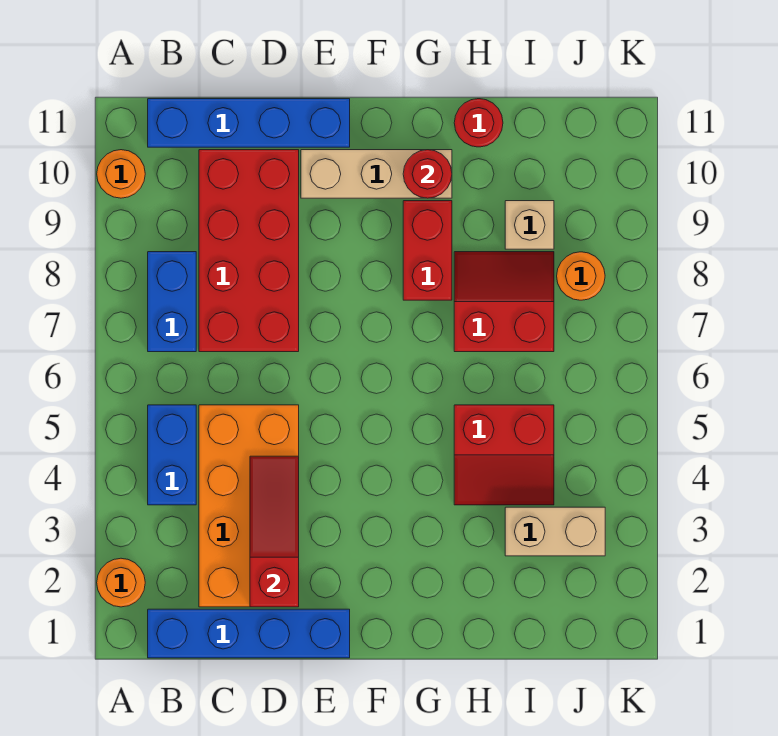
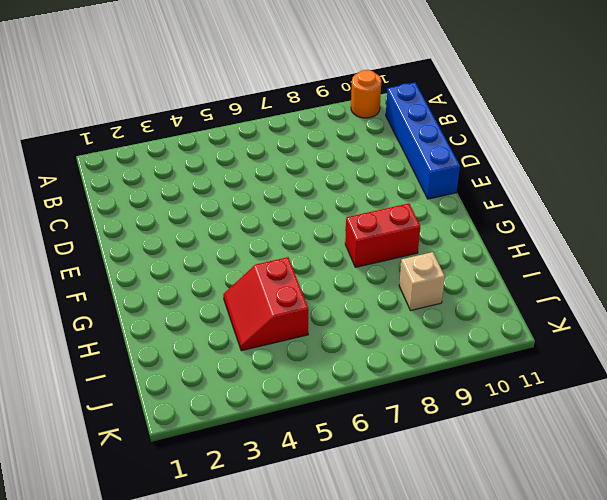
none -> orange 1x1 round brick [97,558,145,607]
none -> blue 1x4 brick [148,609,350,658]
none -> blue 1x2 brick [148,405,196,505]

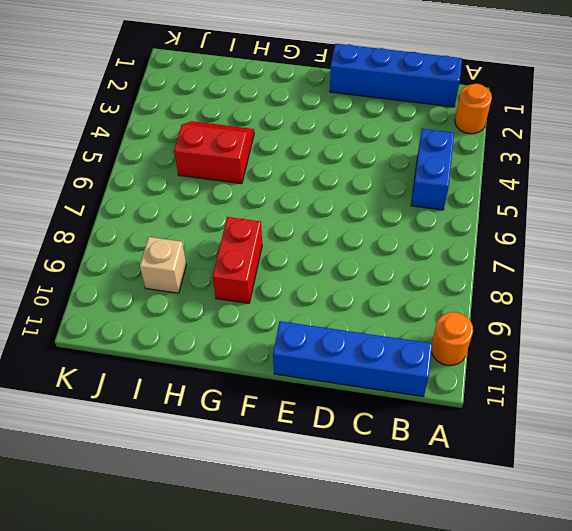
none -> blue 1x2 brick [148,252,196,352]
none -> orange 2x4 brick [199,405,299,607]
none -> red 2x4 brick [199,150,299,352]

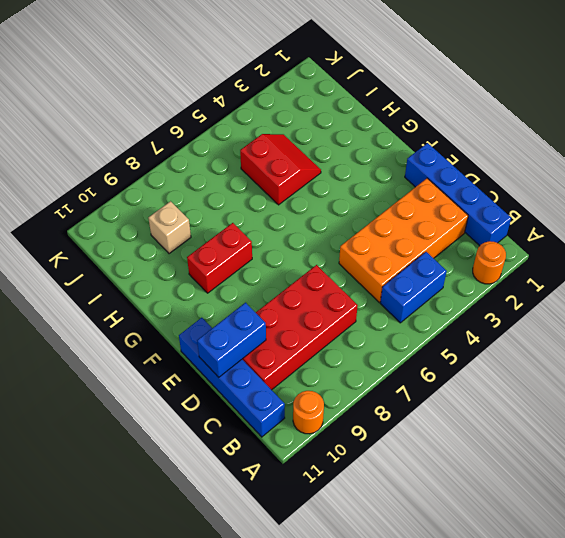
blue 1x2 brick [197,303,266,377] -> blue 1x2 brick moved to [148,252,196,352]
none -> tan 1x3 brick [301,150,452,198]
none -> red 2x2 slope [454,252,554,352]
none -> red 1x1 round brick [454,99,503,147]

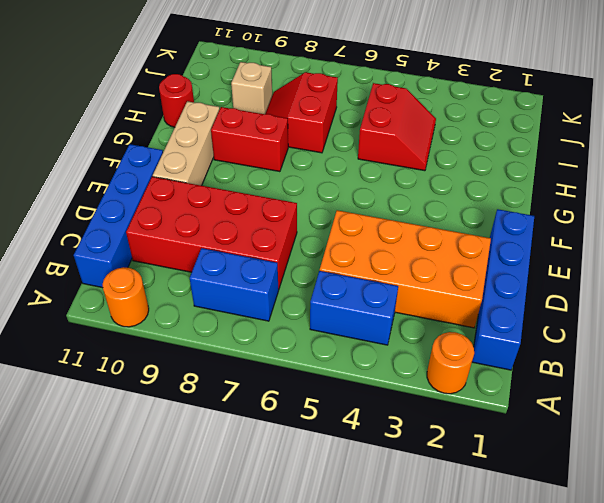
none -> tan 1x2 brick [505,507,605,556]
none -> orange 1x1 round brick [557,252,605,300]
none -> red 1x3 slope [250,456,299,607]

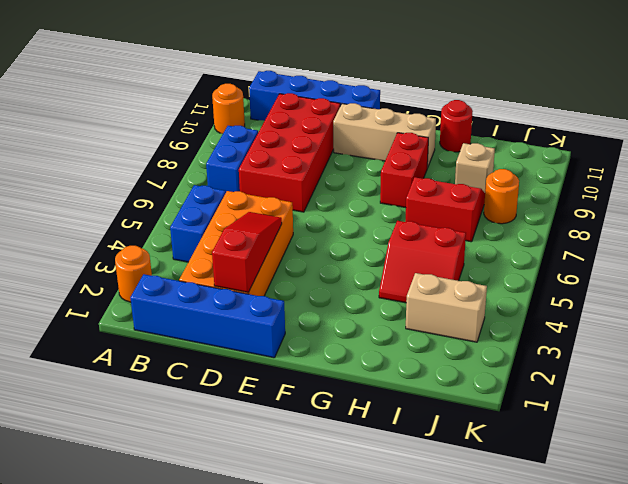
none -> red 1x1 round brick [403,150,452,198]

